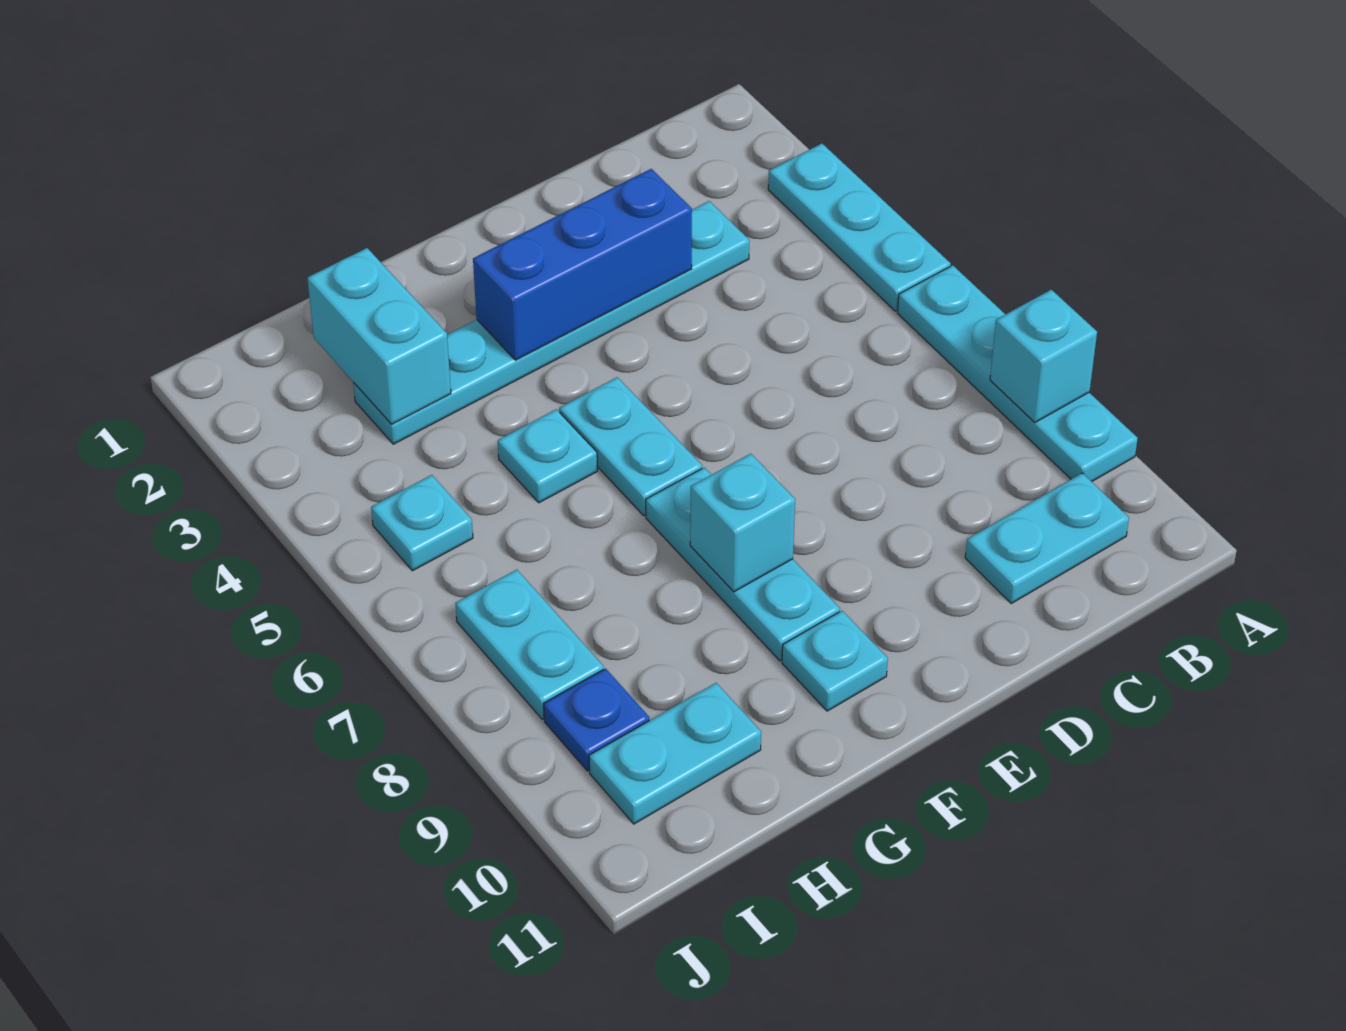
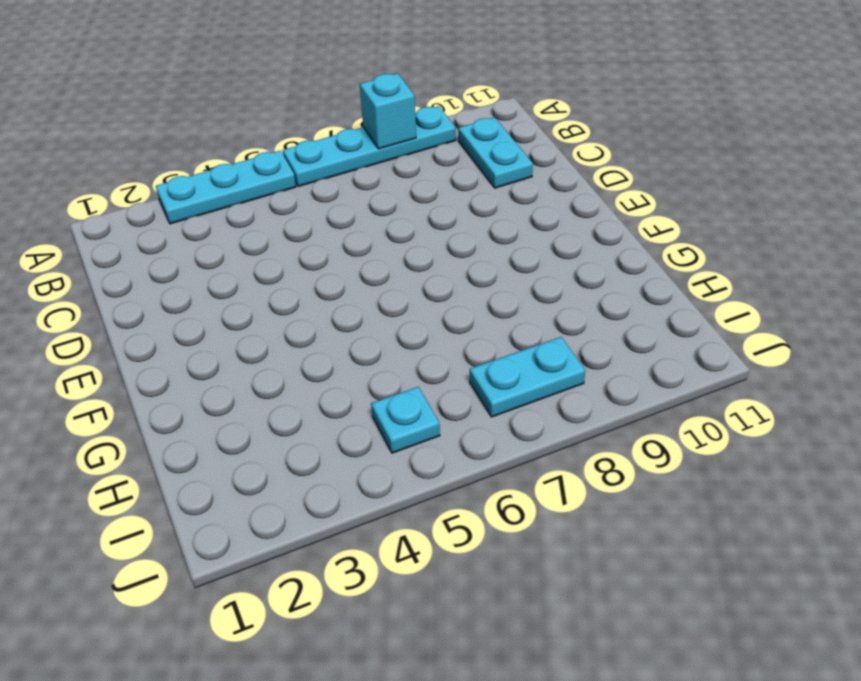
none -> cyan 1x6 plate [353,201,749,444]
none -> cyan 1x2 plate [559,377,702,516]
none -> cyan 1x3 plate [646,468,840,661]

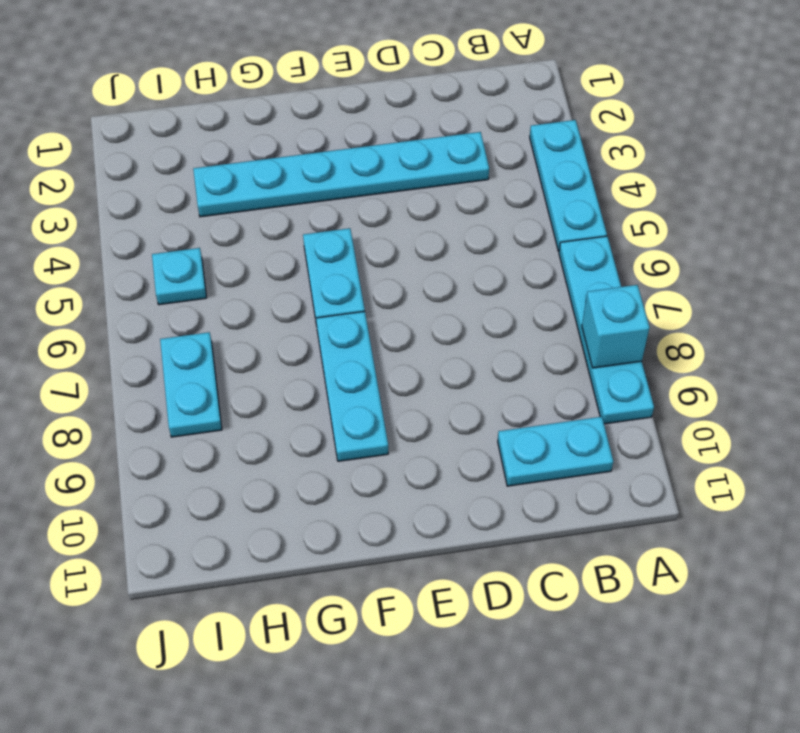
none -> cyan 1x1 plate [782,611,888,711]
none -> cyan 1x1 plate [498,409,597,503]
none -> cyan 1x2 plate [589,683,761,824]

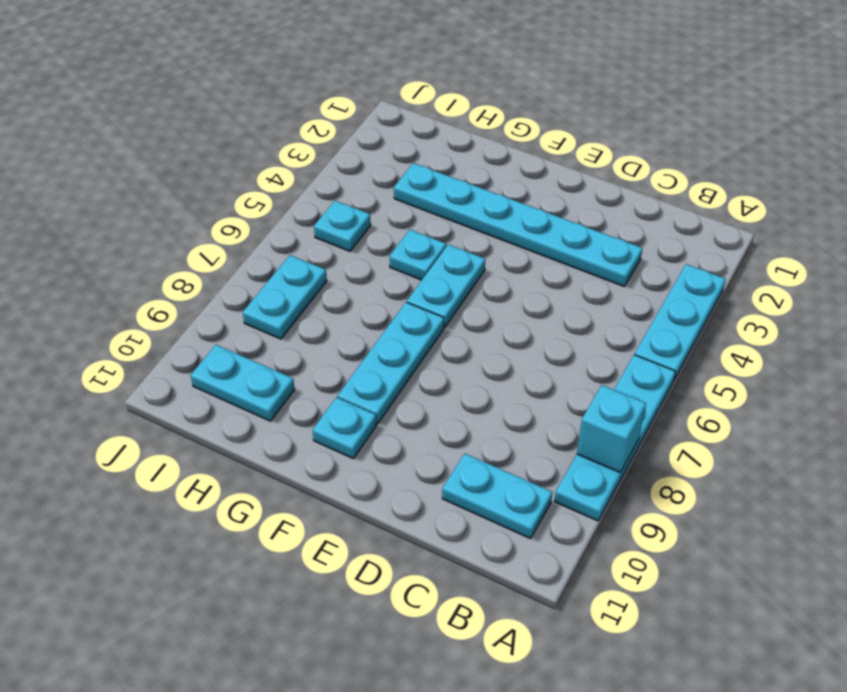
none -> blue 1x1 plate [544,669,649,771]
none -> blue 1x3 brick [473,169,692,360]
none -> cyan 1x1 brick [690,454,795,592]

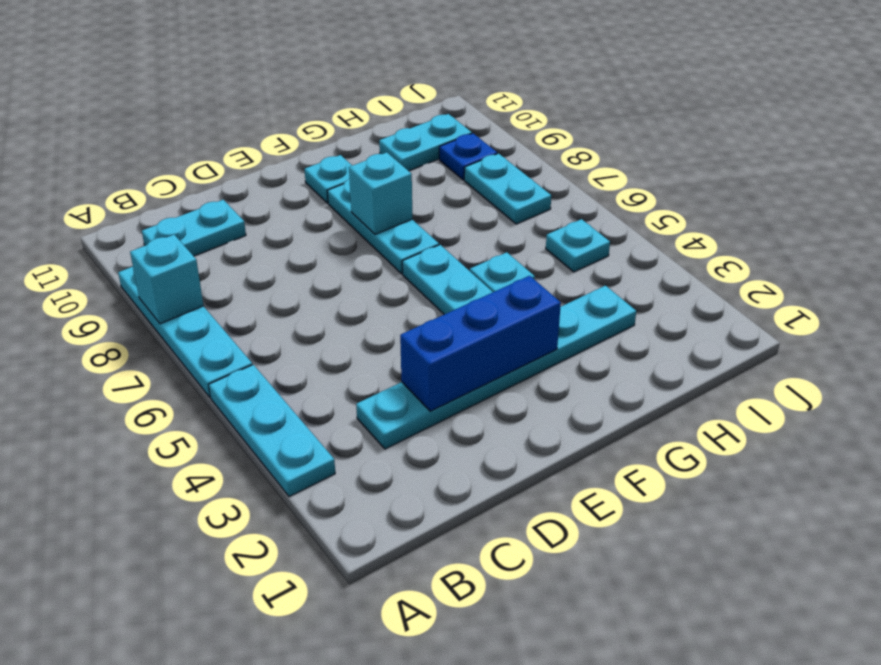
none -> cyan 1x2 brick [307,248,451,424]

